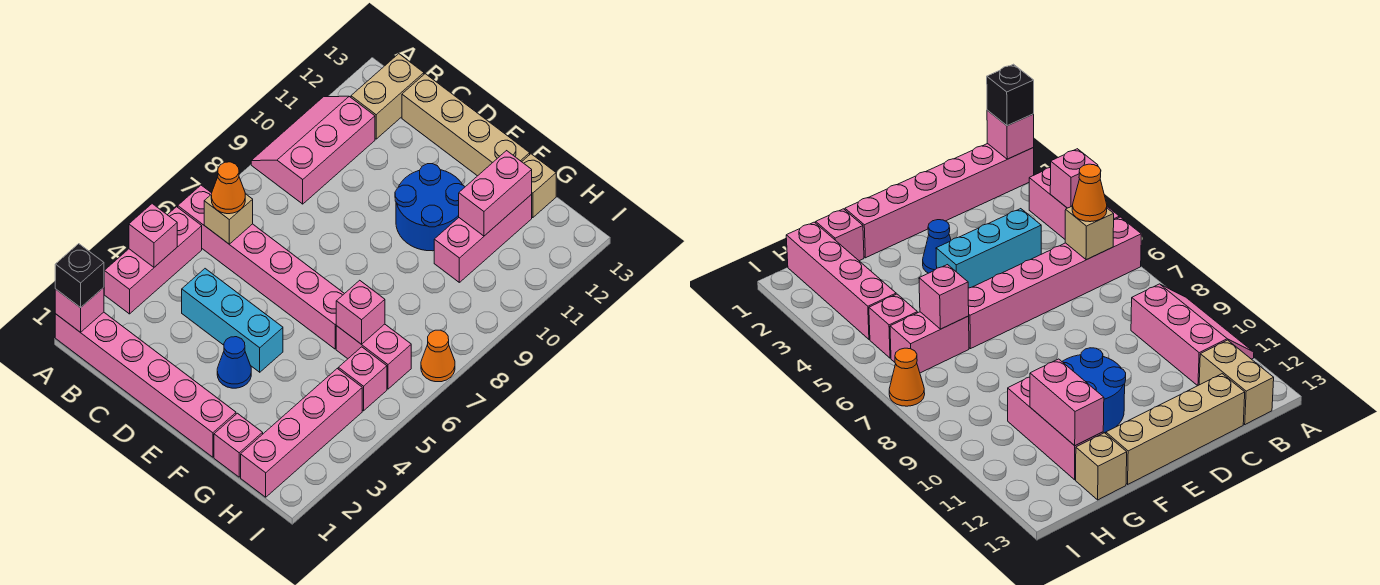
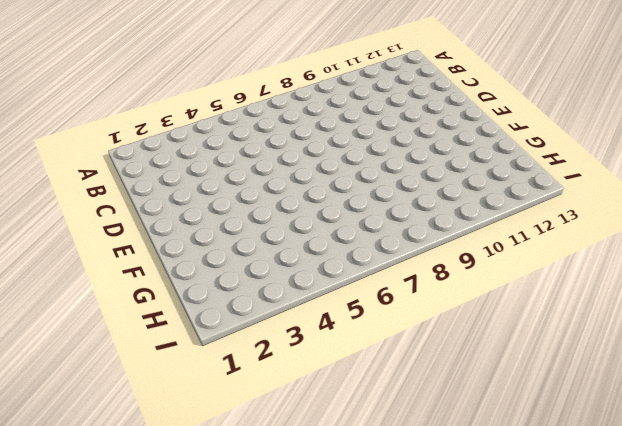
none -> pink 1x6 brick [55,312,236,457]
none -> pink 1x3 brick [104,207,202,314]
none -> pink 1x6 brick [178,185,344,349]

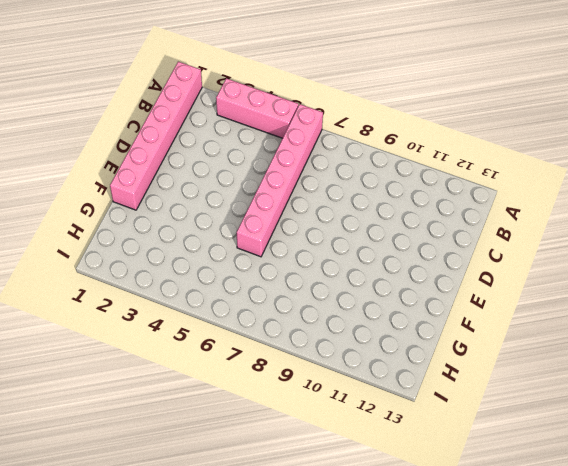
none -> pink 2x3 slope [251,96,375,204]
none -> tan 1x2 brick [351,54,424,139]
none -> cyan 1x3 brick [182,269,283,372]

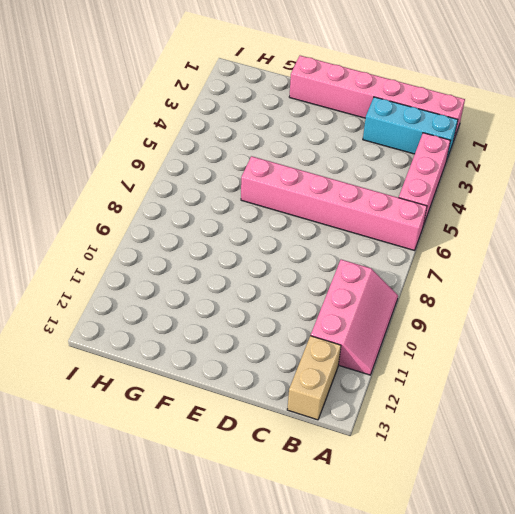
cyan 1x3 brick [363,97,458,161] -> cyan 1x3 brick moved to [182,269,283,372]
none -> tan 1x4 brick [402,74,530,176]
none -> blue 1x1 cone [217,337,251,388]
none -> blue 2x2 round brick [395,164,465,251]

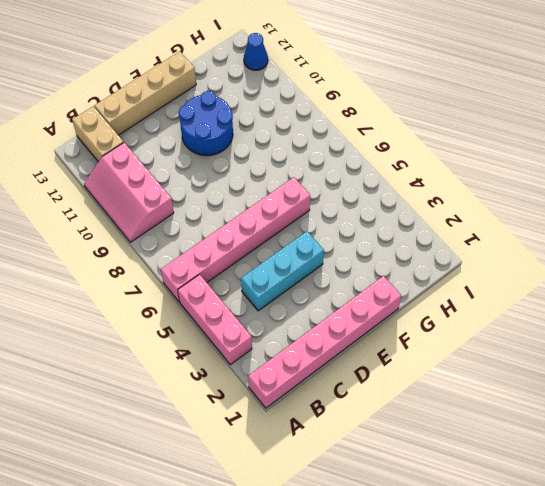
blue 1x1 cone [244,33,268,70] -> blue 1x1 cone moved to [217,337,251,388]
none -> pink 1x1 brick [214,413,263,477]
none -> pink 1x2 brick [336,324,411,389]
none -> pink 1x3 brick [434,194,532,282]

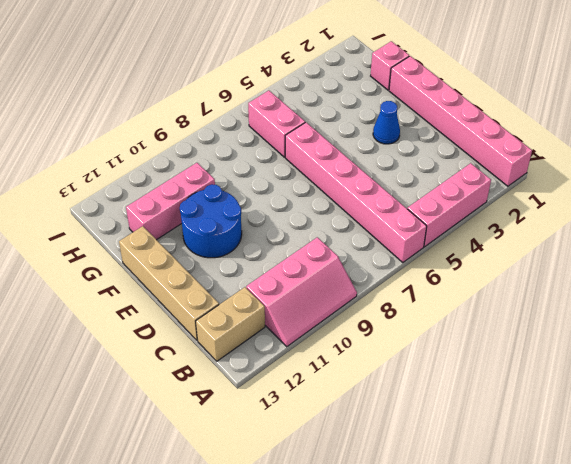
none -> cyan 1x3 brick [182,269,283,372]
none -> tan 1x1 brick [522,154,556,218]
none -> pink 1x4 brick [241,369,362,497]

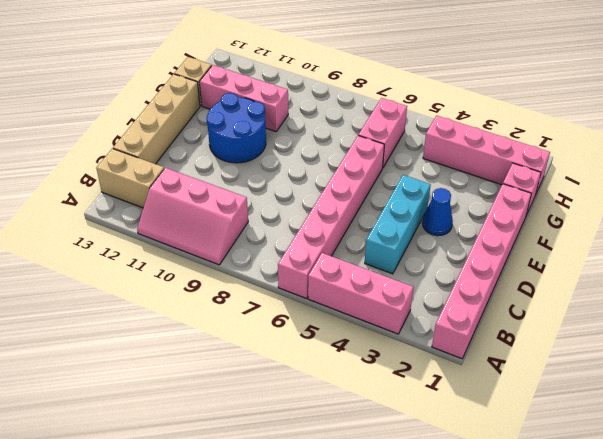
none -> pink 1x1 brick [338,347,387,411]
none -> orange 1x1 cone [421,330,455,382]
none -> pink 1x1 brick [55,287,104,332]

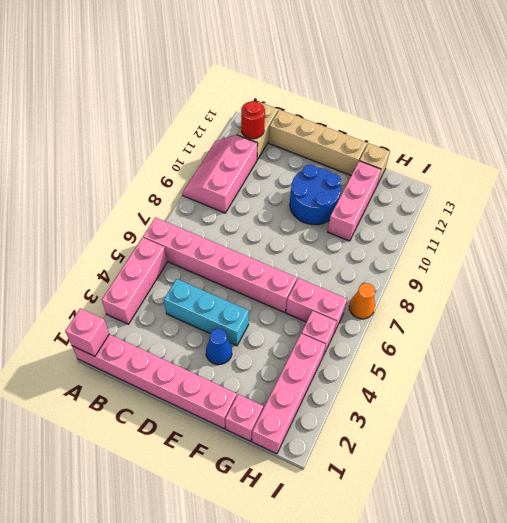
red 1x1 round brick [241,101,265,139] -> none
none -> pink 1x1 brick [129,204,177,267]
none -> tan 1x1 brick [204,194,253,244]
none -> pink 1x1 brick [336,280,385,344]

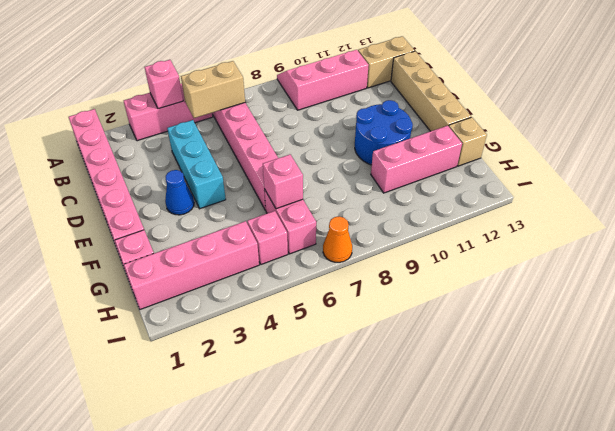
tan 1x2 brick [181,61,245,118] -> tan 1x1 brick [204,194,253,244]
none -> pink 1x1 brick [55,287,104,332]
none -> pink 1x2 brick [459,151,532,236]
none -> black 1x1 brick [55,244,104,308]

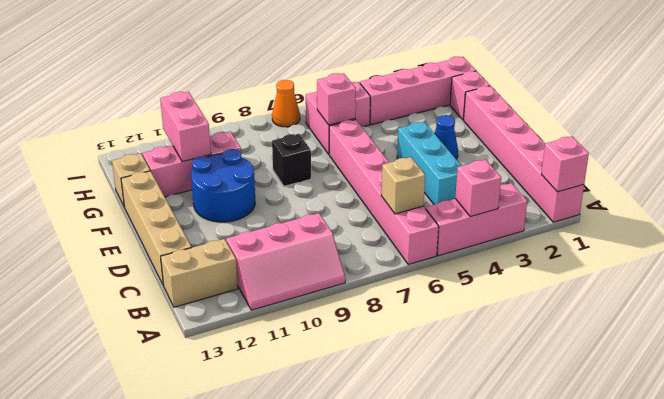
black 1x1 brick [272,134,311,186] -> black 1x1 brick moved to [55,244,104,308]
pink 1x2 brick [160,92,211,162] -> pink 1x2 brick turned to [459,151,532,236]
none -> orange 1x1 cone [211,162,245,214]

